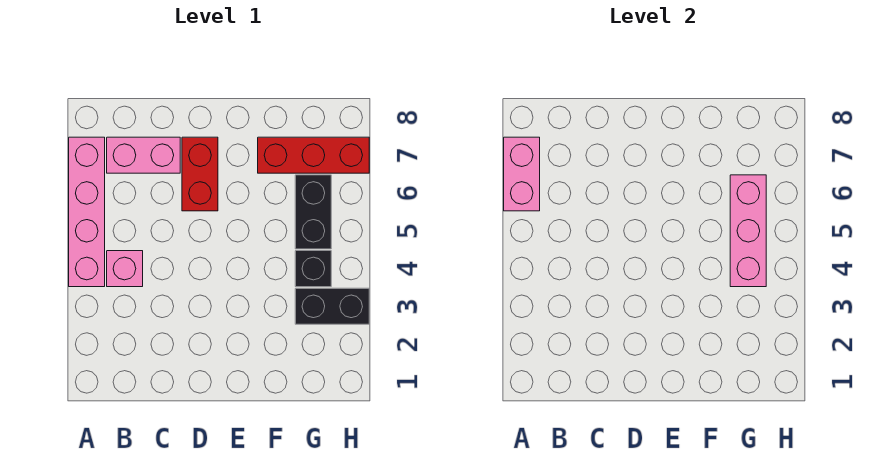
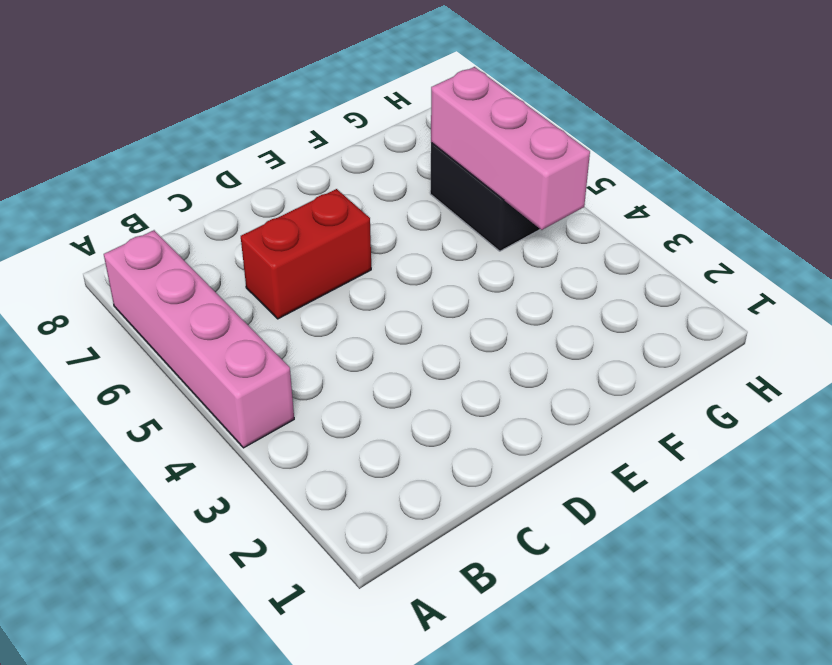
red 1x2 brick [241,189,371,319] -> red 1x2 brick turned to [182,137,218,211]
none -> pink 1x1 brick [107,251,143,287]
none -> pink 1x2 brick [107,137,180,173]

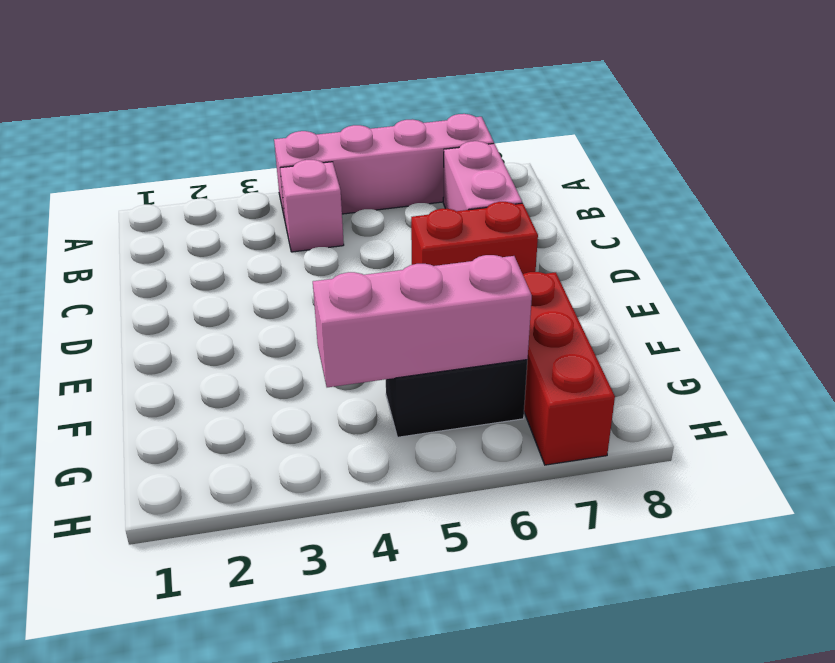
none -> black 1x2 brick [295,288,369,324]
none -> black 1x1 brick [295,251,331,287]

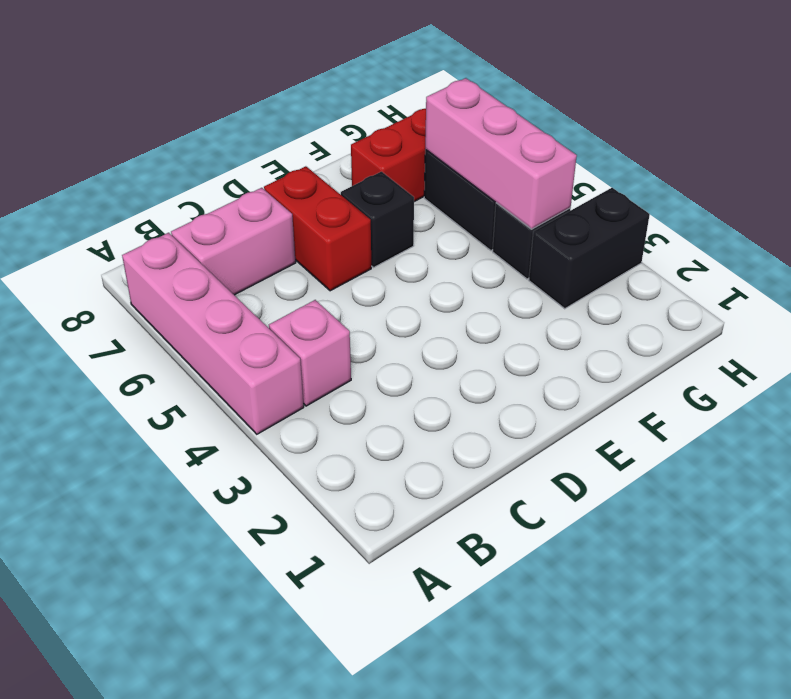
black 1x1 brick [341,172,414,267] -> none
none -> pink 1x2 brick [504,137,540,211]

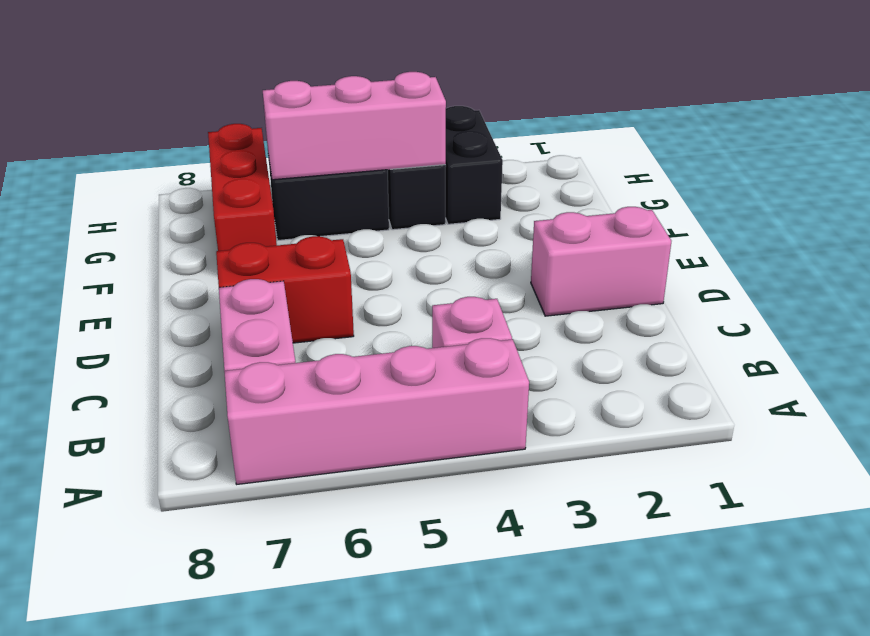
pink 1x2 brick [531,207,671,316] -> pink 1x2 brick moved to [504,137,540,211]

